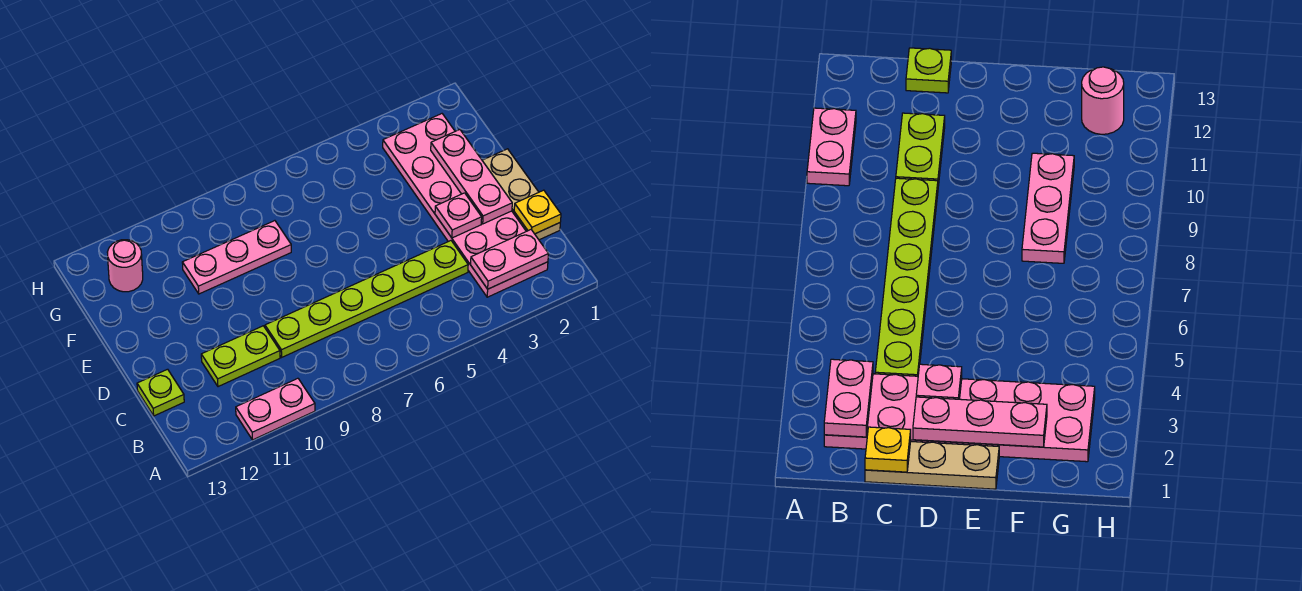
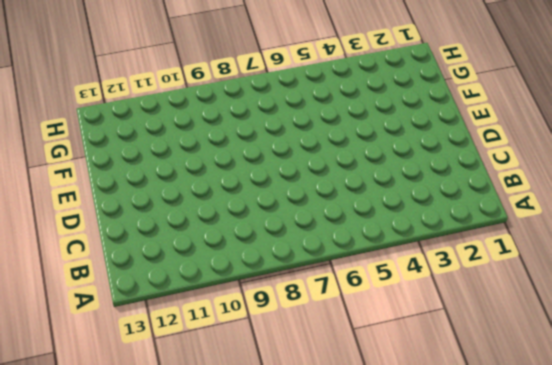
none -> pink 1x2 plate [236,378,315,440]
none -> pink 2x6 plate [383,114,548,297]
none -> tan 1x3 plate [482,149,560,240]

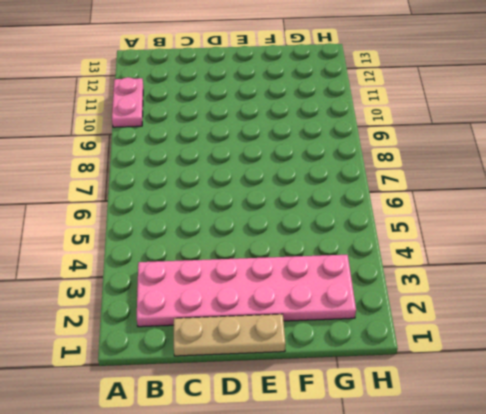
none -> lime 1x6 plate [265,241,468,357]
none -> lime 1x2 plate [201,326,280,387]
none -> lime 1x1 plate [137,369,184,416]

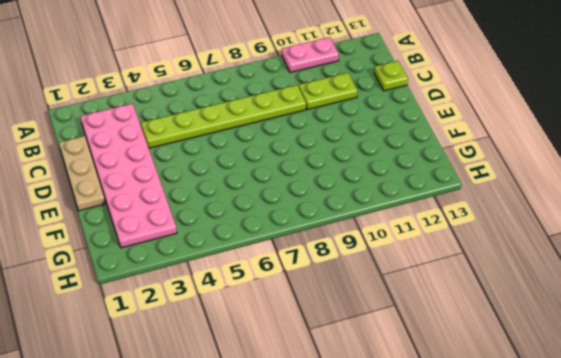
none -> pink 1x3 plate [182,221,291,294]
none -> pink 1x1 round brick [107,240,143,292]
none -> pink 1x2 plate [471,230,548,289]

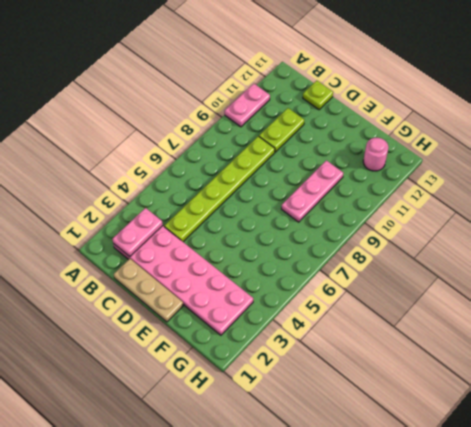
none -> yellow 1x1 plate [514,190,561,234]
none -> pink 1x3 plate [431,130,512,224]
none -> pink 1x1 plate [435,193,482,238]

